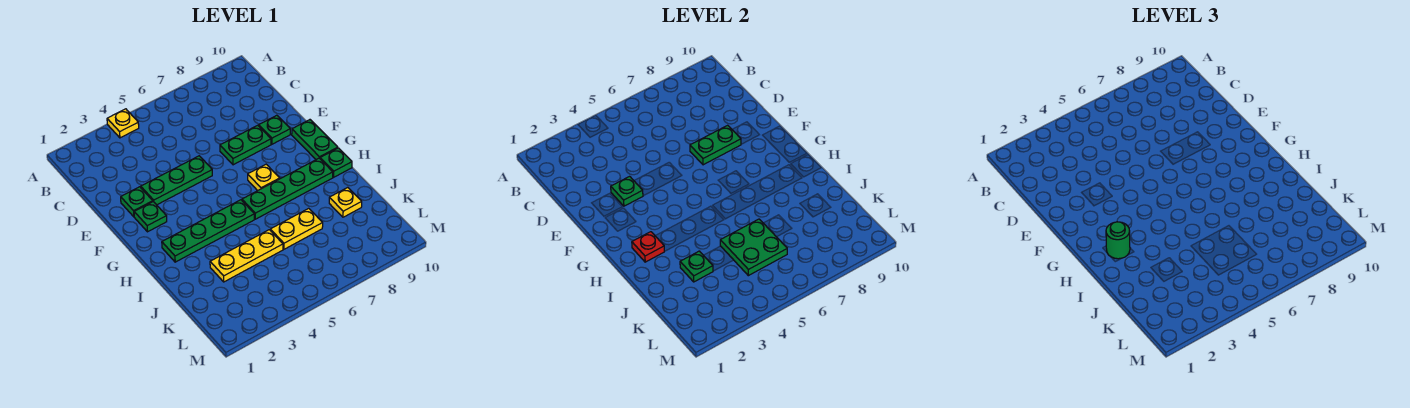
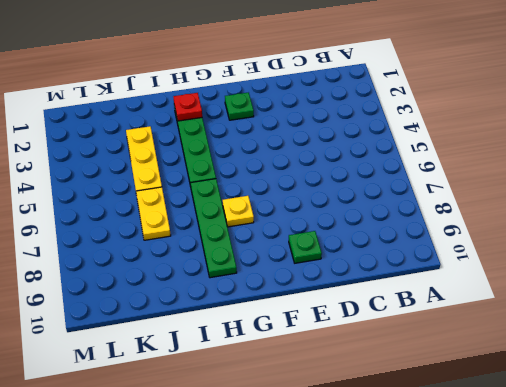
none -> yellow 1x1 plate [107,109,139,138]
none -> green 1x1 plate [121,187,153,217]
none -> green 1x3 plate [141,156,212,205]

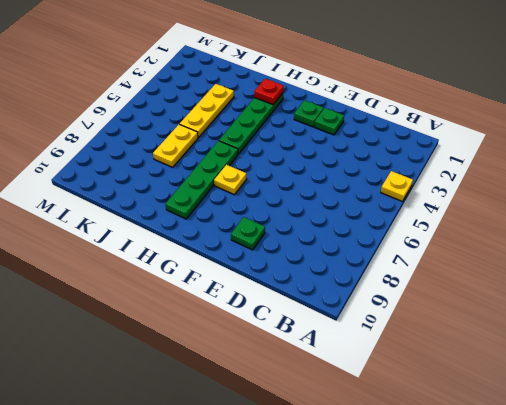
none -> green 1x3 plate [141,156,212,205]
none -> green 1x2 plate [220,125,271,165]
none -> green 1x2 plate [292,120,338,160]

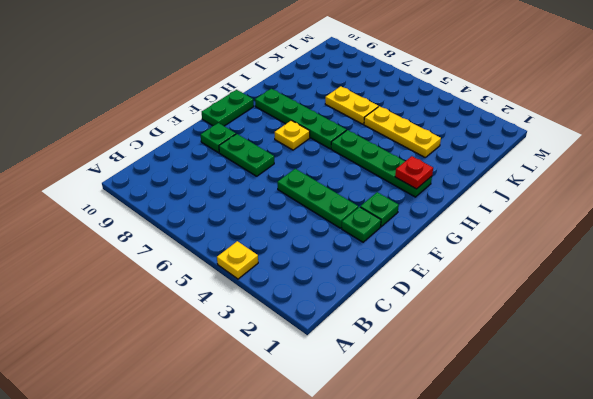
none -> green 1x1 plate [320,148,352,177]
none -> yellow 1x1 plate [329,187,362,217]
none -> green 1x1 plate [611,176,643,206]

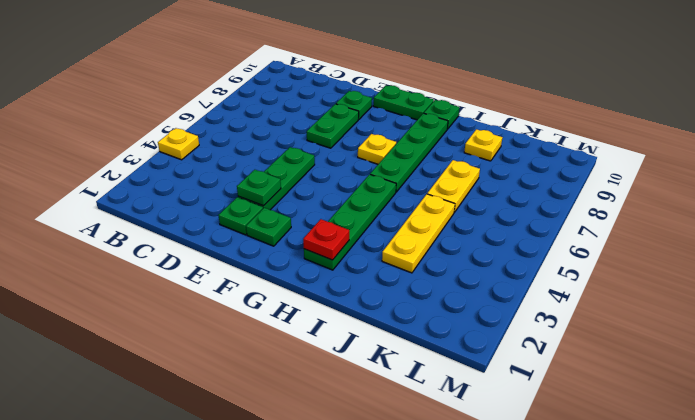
none -> green 1x2 plate [690,125,741,165]
none -> green 1x1 plate [680,251,713,282]
none -> green 2x2 plate [720,219,787,276]

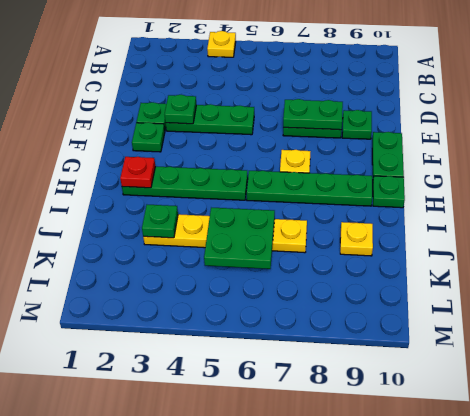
none -> green 1x1 round brick [1106,222,1130,259]

